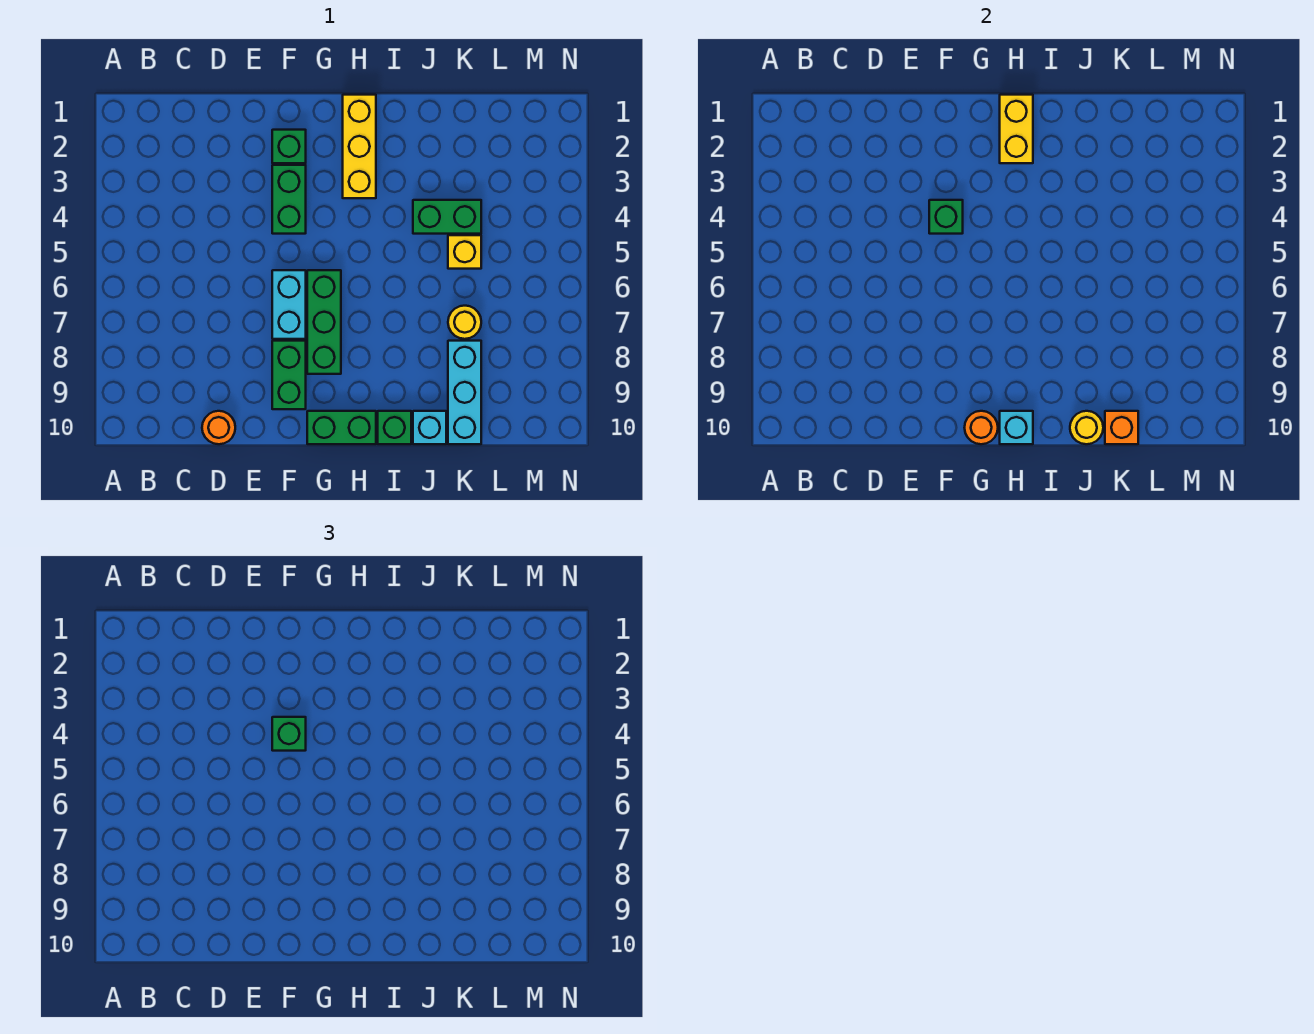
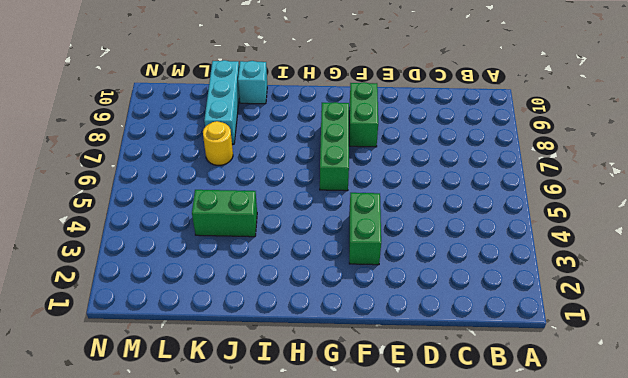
none -> orange 1x1 round brick [202,411,235,444]
none -> green 1x1 brick [272,130,306,163]
none -> cyan 1x2 brick [272,270,306,339]

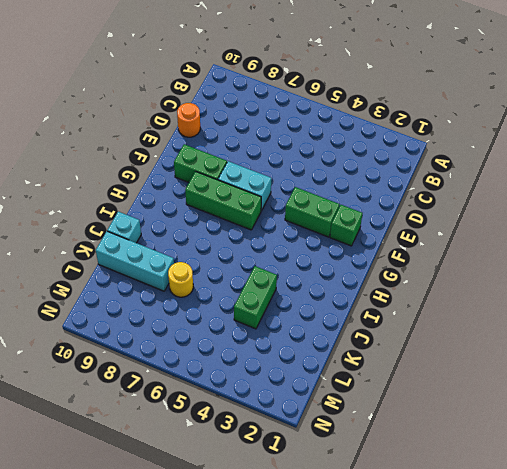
none -> green 1x2 brick [307,411,376,444]
none -> yellow 1x3 brick [343,95,376,198]
none -> green 1x1 brick [378,411,411,444]

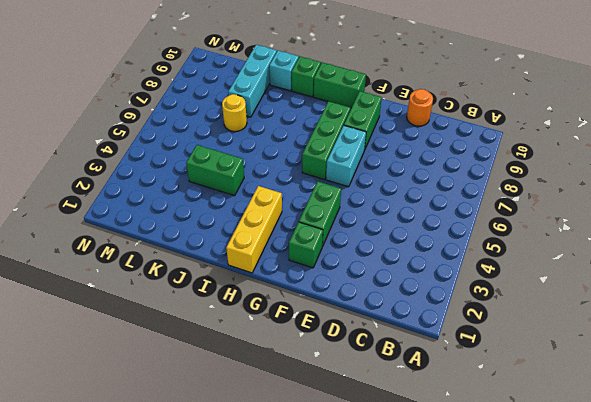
none -> yellow 1x1 brick [448,235,481,269]
none -> green 1x1 brick [929,200,963,234]
none -> orange 1x1 round brick [964,411,998,444]

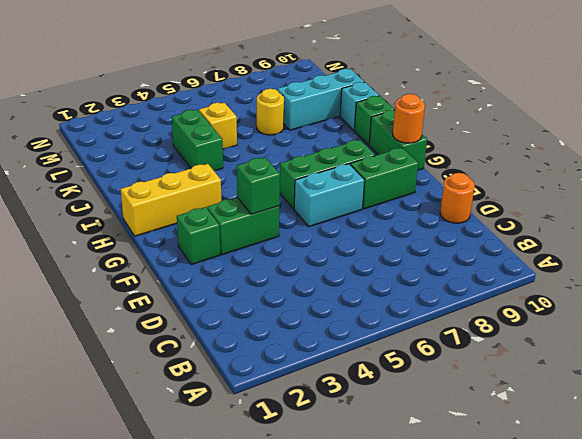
none -> yellow 1x2 brick [1000,95,1033,163]
none -> cyan 1x1 brick [1000,411,1033,444]
none -> yellow 1x1 round brick [1070,411,1103,444]

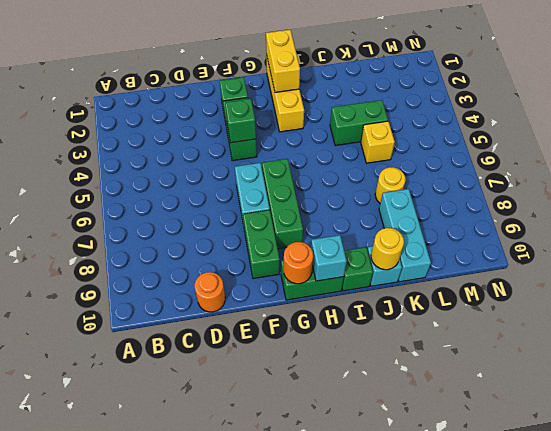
none -> orange 1x1 brick [1105,411,1138,444]
none -> green 1x1 brick [272,717,306,751]

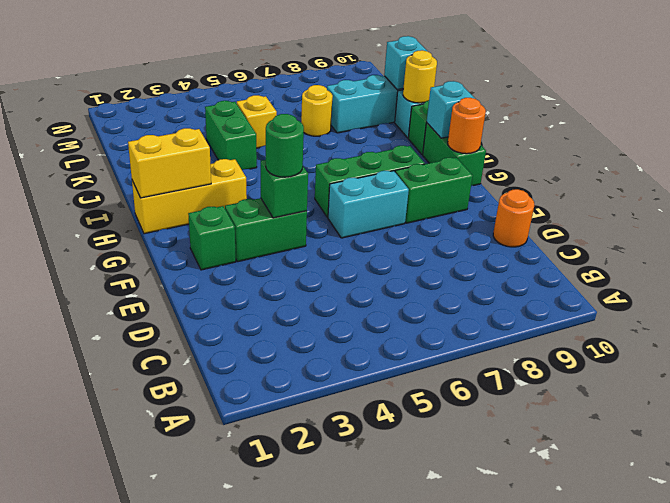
green 1x1 round brick [266,114,304,177] -> green 1x1 brick [272,717,306,751]
cyan 1x1 brick [384,36,427,90] -> orange 1x1 brick [1105,411,1138,444]

